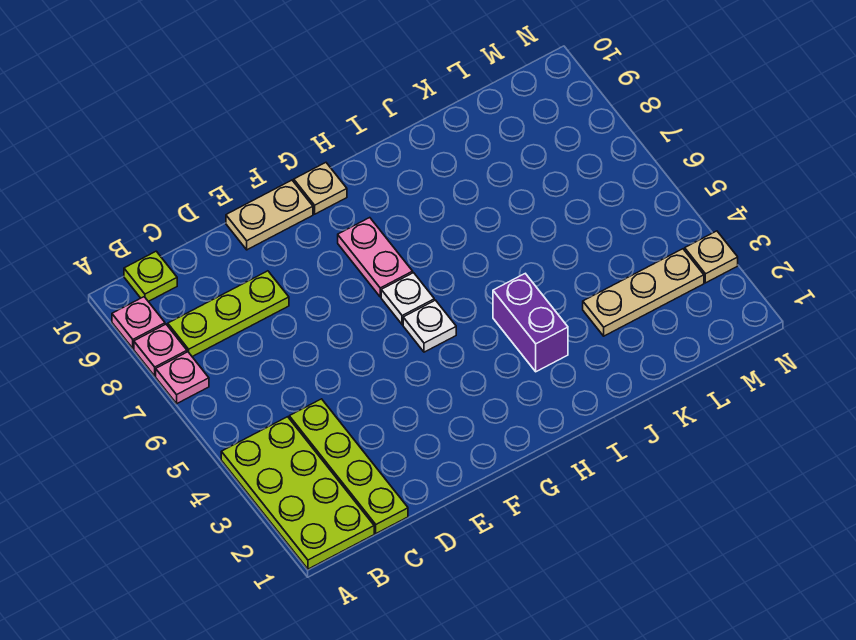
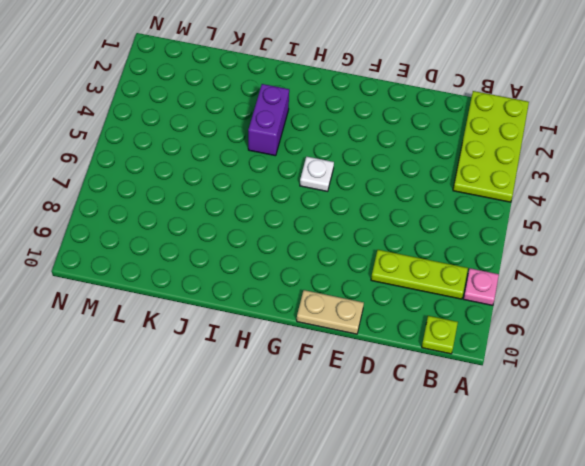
none -> pink 1x1 plate [156,352,209,404]
none -> pink 1x1 plate [112,297,165,348]
none -> lime 1x4 plate [289,399,408,533]

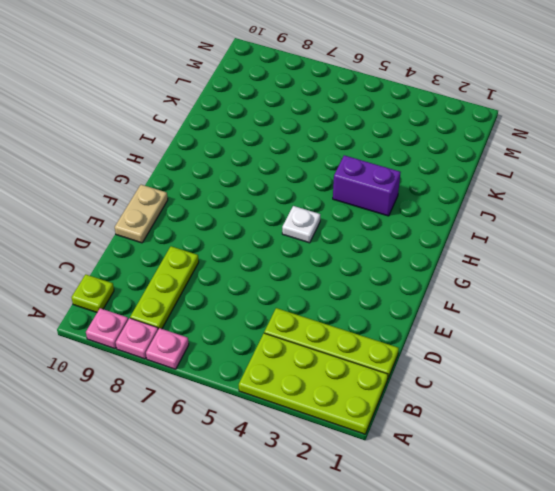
none -> white 1x1 plate [381,273,434,325]
none -> pink 1x2 plate [338,218,413,297]
none -> tan 1x1 plate [294,163,347,214]

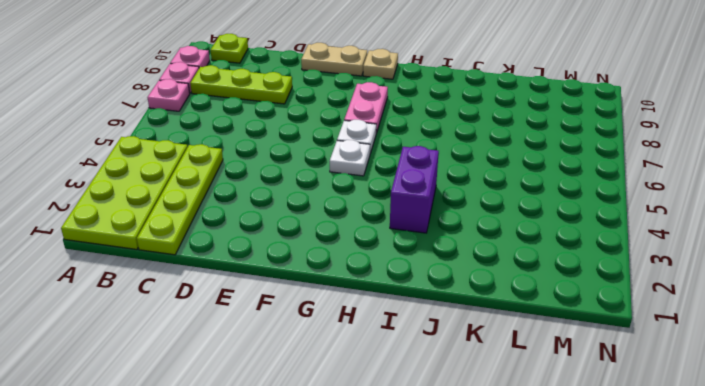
none -> tan 1x3 plate [583,249,704,336]
none -> tan 1x1 plate [685,231,738,283]

